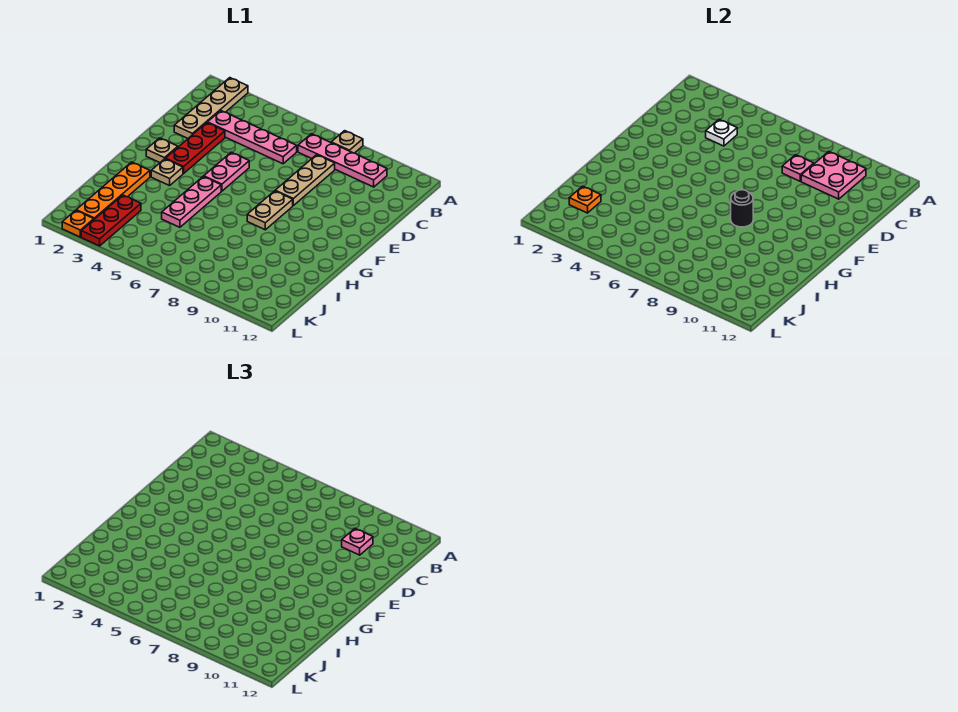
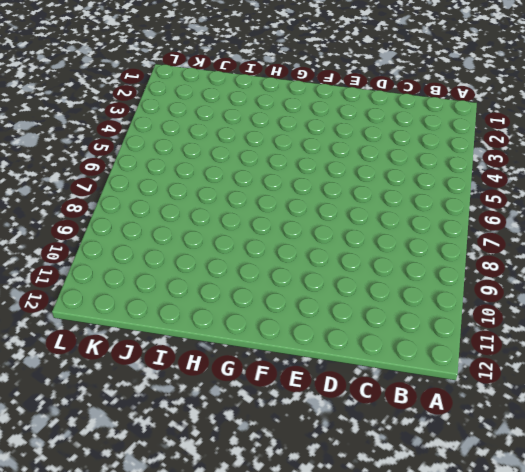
none -> tan 1x4 plate [174,78,248,138]
none -> tan 1x1 plate [331,131,363,153]
none -> pink 1x4 plate [298,134,387,187]

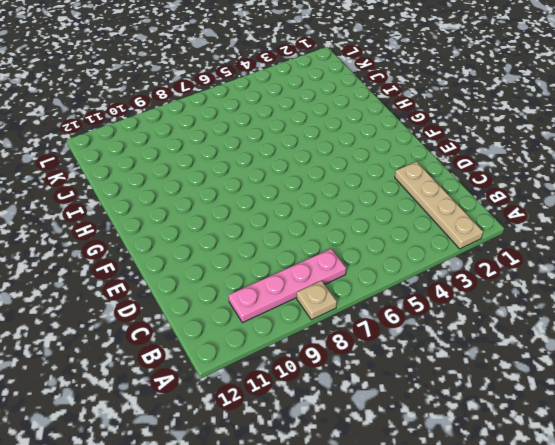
none -> pink 1x4 plate [207,111,297,164]
none -> tan 1x3 plate [275,155,335,205]
none -> red 1x3 plate [165,123,225,173]

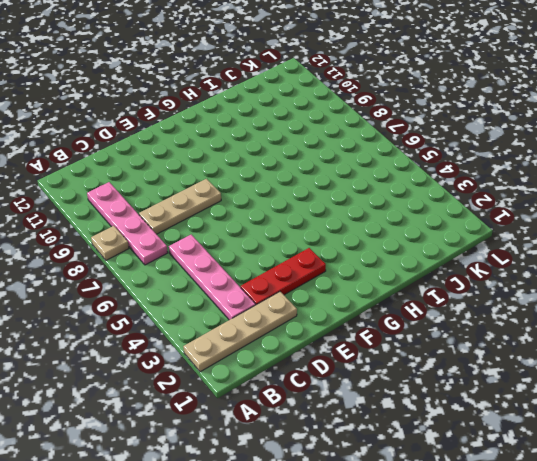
none -> pink 1x2 plate [204,152,249,191]
none -> tan 1x1 plate [146,138,178,163]
none -> tan 1x2 plate [247,191,293,230]

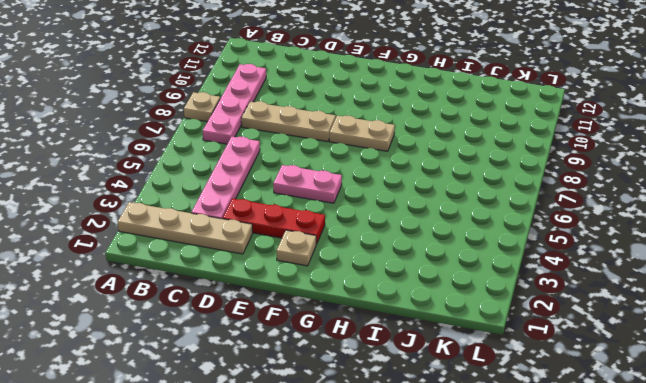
none -> tan 1x1 plate [151,159,183,186]
none -> pink 1x3 plate [162,176,221,227]
none -> orange 1x4 plate [76,162,150,219]

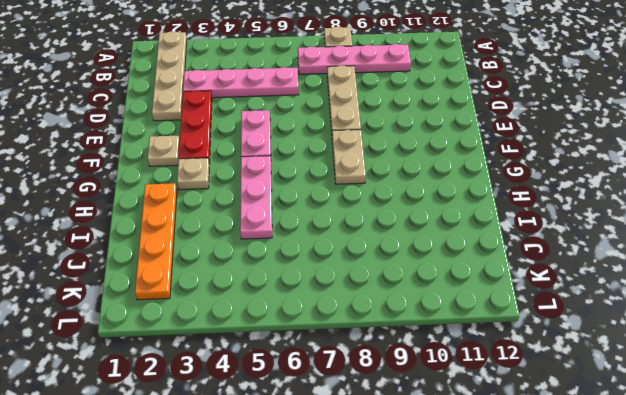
none -> red 1x3 plate [81,195,141,246]
none -> orange 1x1 plate [62,210,94,237]
none -> pink 2x2 plate [801,152,866,199]

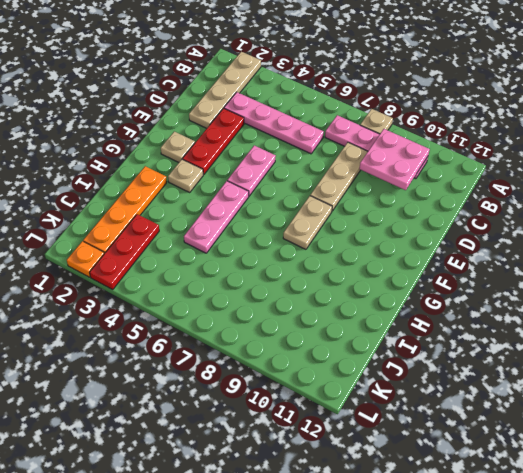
none -> white 1x1 plate [706,119,737,146]
none -> pink 1x1 plate [782,155,814,181]
none -> black 1x1 round brick [731,190,753,227]

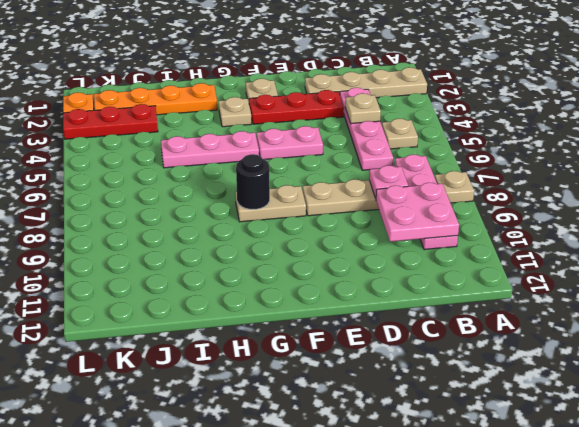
tan 1x1 plate [382,119,418,149] -> none
tan 1x1 plate [345,93,381,124] -> white 1x1 plate [706,119,737,146]
none -> orange 1x1 plate [569,186,601,213]
none -> pink 1x1 plate [342,528,373,555]

